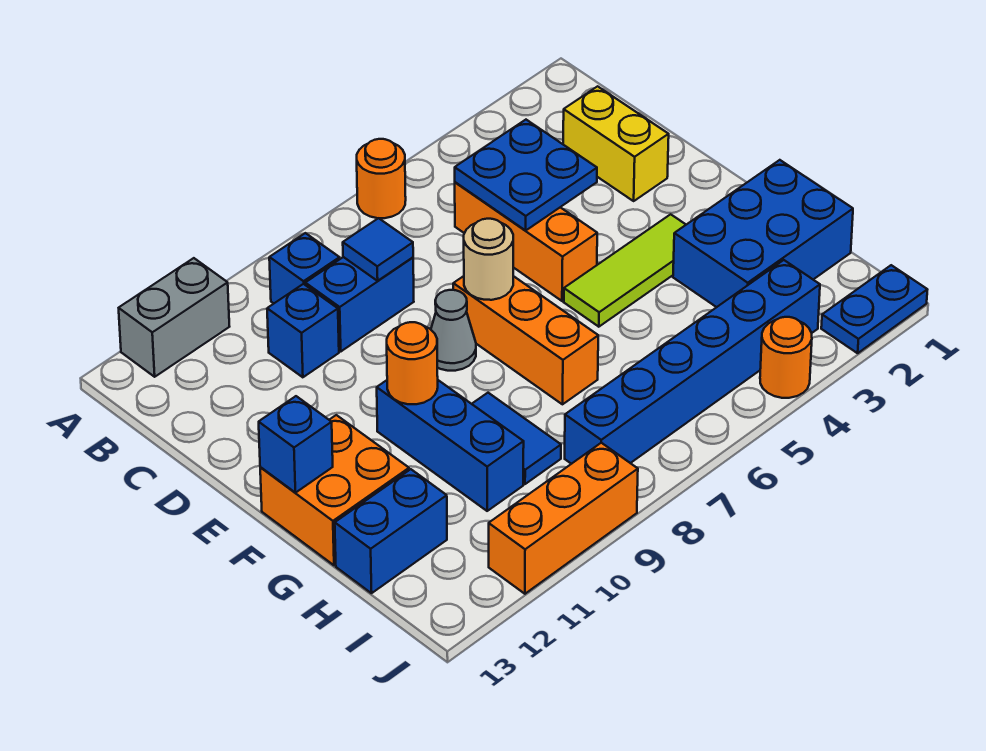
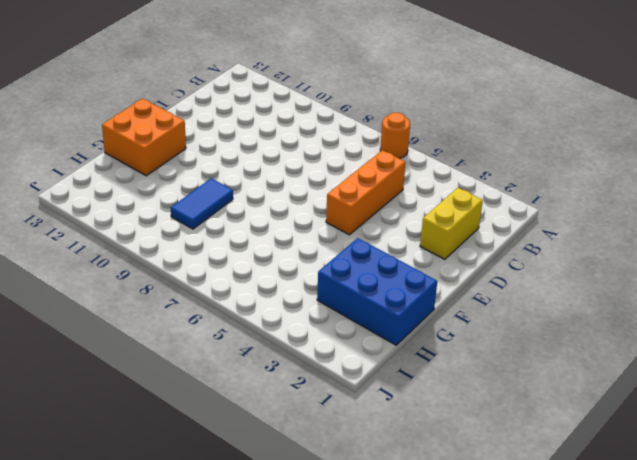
none -> grey 1x2 brick [119,258,230,377]
none -> blue 1x1 brick [269,233,340,303]
none -> blue 1x2 brick [305,257,414,351]

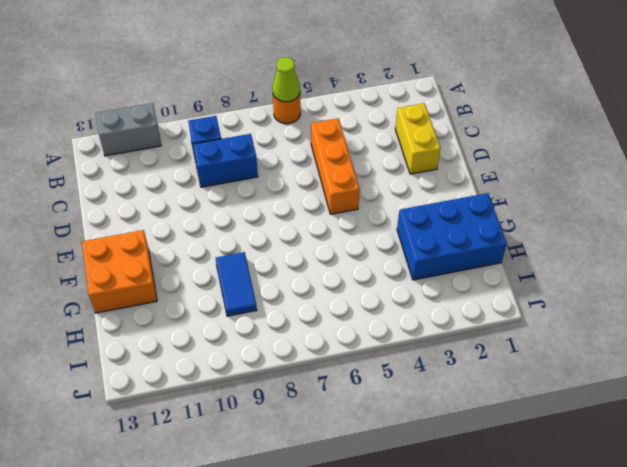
lime 1x1 cone [272,57,300,102] -> none
none -> blue 1x1 brick [267,284,339,377]
none -> orange 1x3 brick [453,276,598,404]
none -> grey 1x1 cone [431,290,476,371]

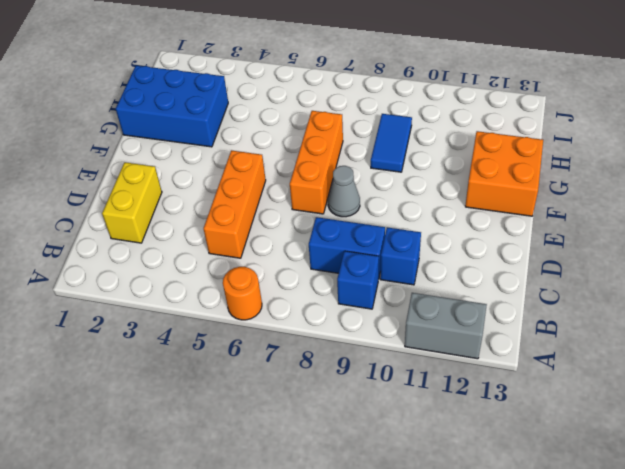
none -> lime 1x3 tile [564,214,686,327]
none -> blue 1x3 brick [377,380,524,511]
none -> blue 1x2 brick [335,469,447,593]

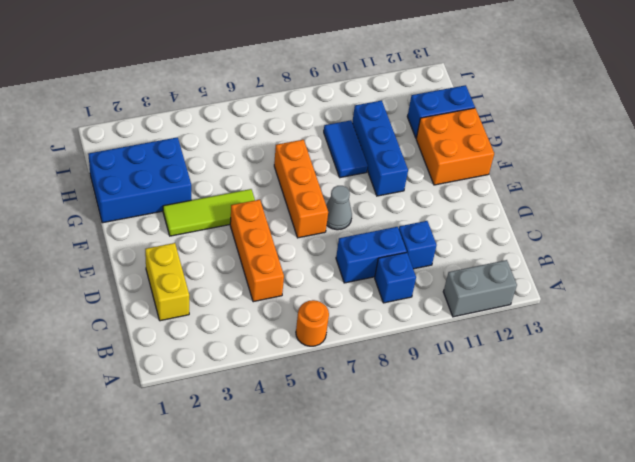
none -> blue 1x6 brick [565,260,820,464]
none -> blue 1x2 plate [821,265,928,353]
none -> orange 1x1 round brick [760,317,812,398]

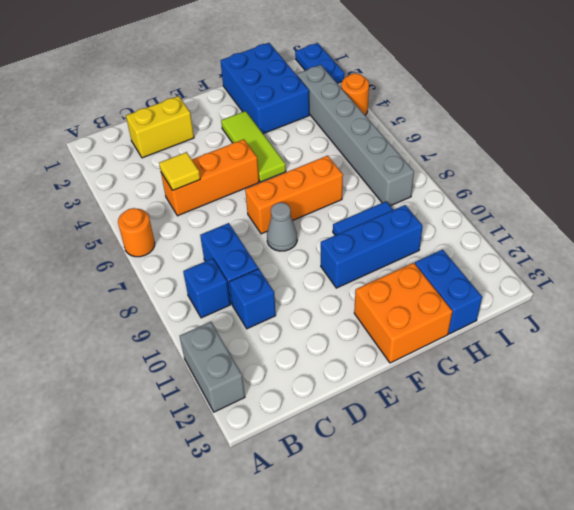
yellow 1x1 tile [159,152,200,190] -> blue 2x2 plate [455,120,597,230]
grey 1x6 brick [297,65,414,206] -> blue 1x6 brick [565,260,820,464]
none -> orange 1x3 brick [489,443,638,594]
none -> blue 1x1 tile [343,218,413,281]
none -> tan 1x1 round brick [464,219,513,300]

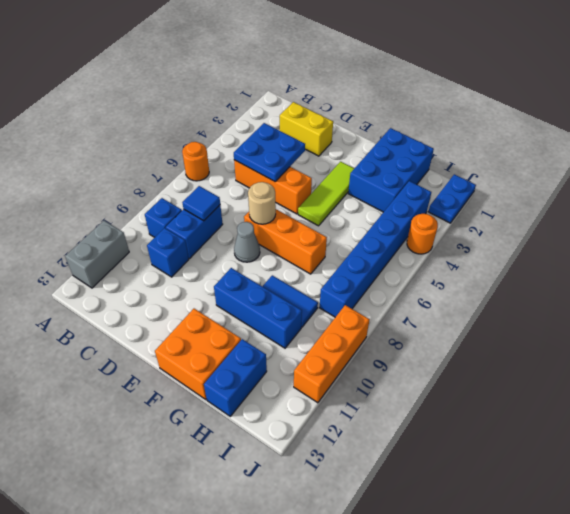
none -> orange 1x1 round brick [387,322,438,404]
none -> blue 1x1 brick [259,396,333,493]

